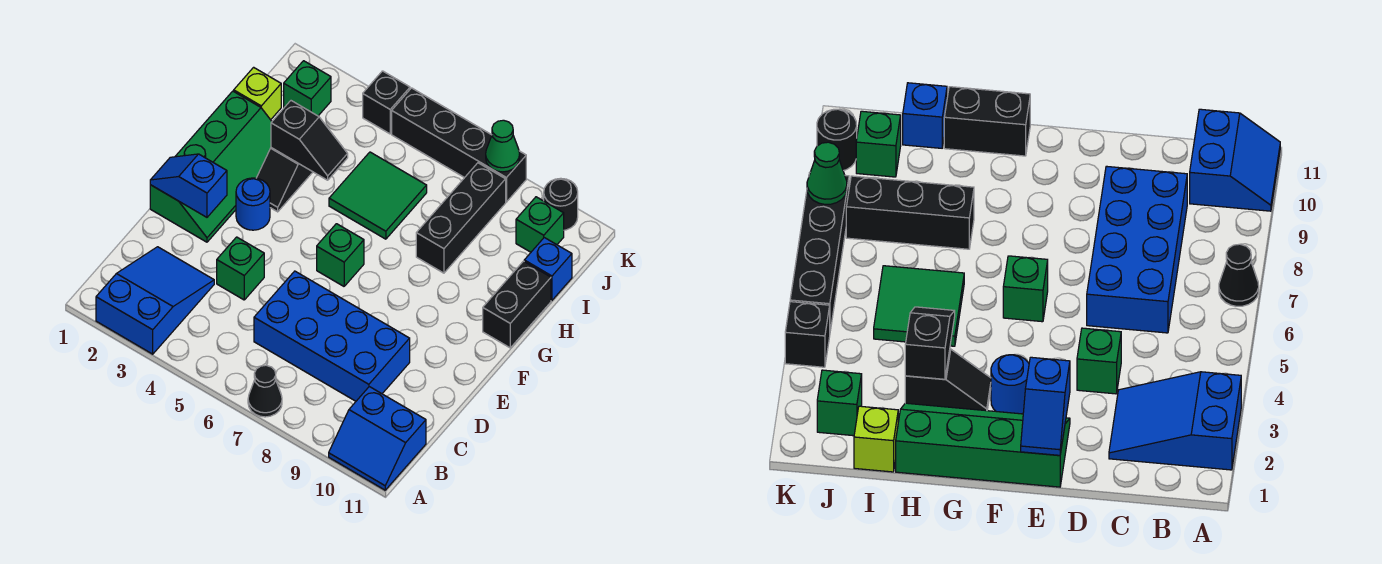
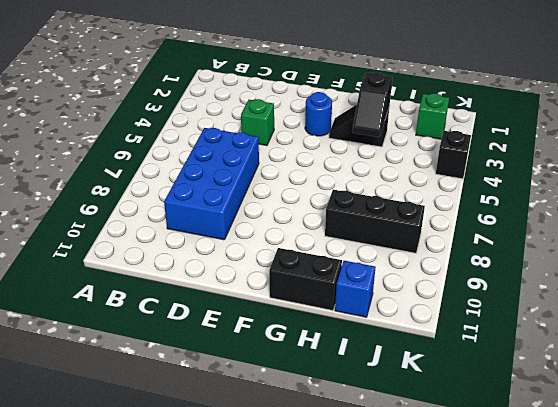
none -> blue 2x3 slope [96,247,214,354]
none -> black 1x1 cone [248,365,282,417]
none -> blue 2x2 slope [329,387,426,490]

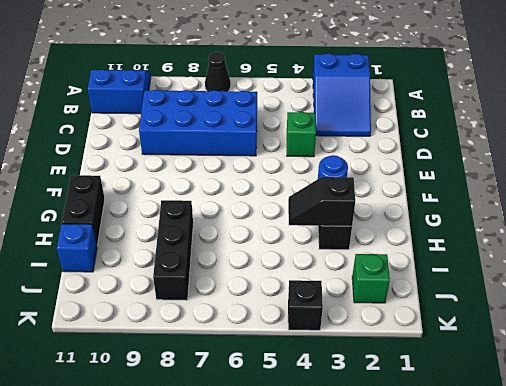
none -> green 2x4 slope [150,91,272,242]
none -> green 1x1 brick [317,224,364,286]
none -> green 2x2 tile [329,152,427,239]

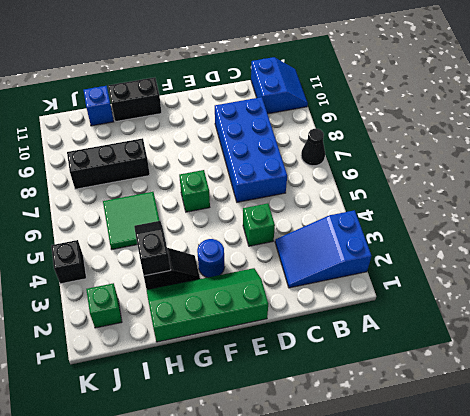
none -> lime 1x1 brick [234,67,281,120]
none -> green 1x1 brick [516,197,564,252]
none -> black 1x4 brick [392,88,526,202]

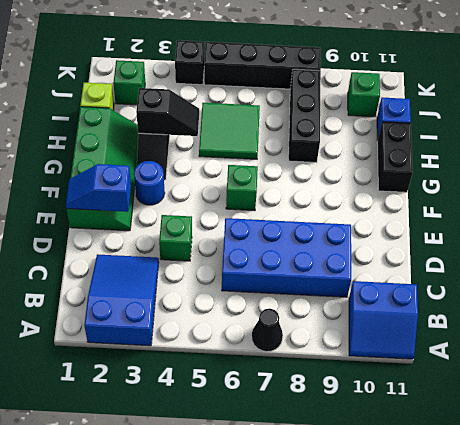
none -> black 1x1 round brick [544,178,578,230]
none -> green 1x1 cone [486,120,520,172]

